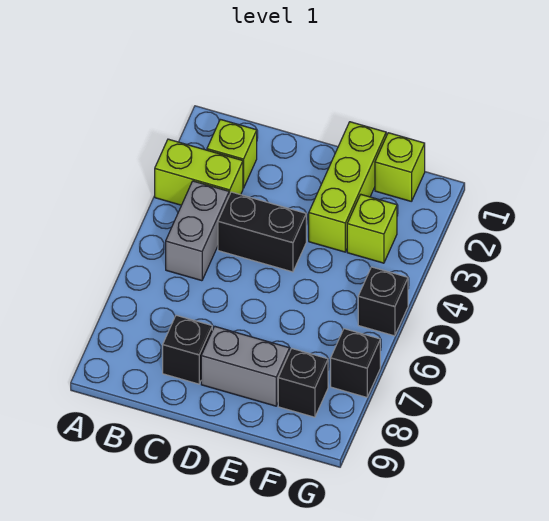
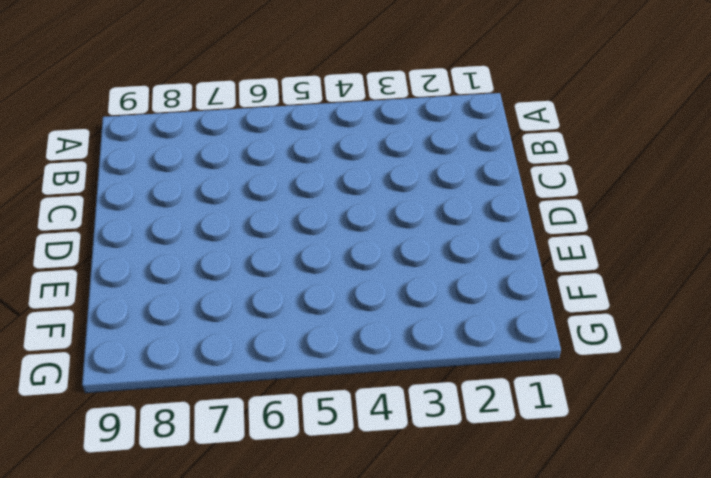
none -> lime 1x2 brick [155,139,243,205]
none -> lime 1x1 brick [207,119,257,188]
none -> grey 1x2 brick [166,181,229,281]

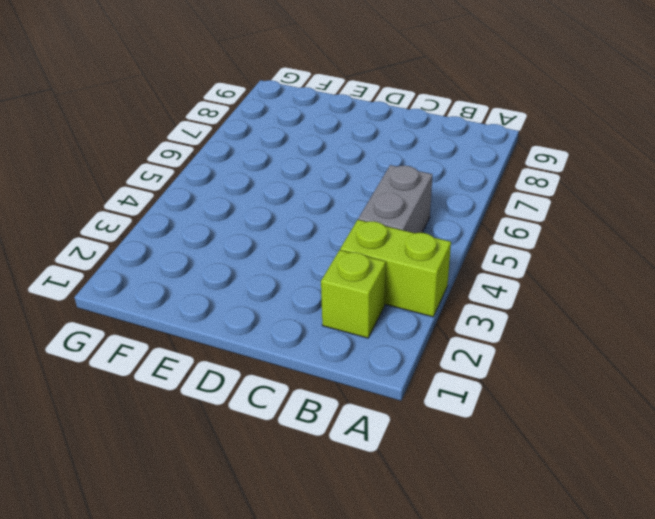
none -> black 1x2 brick [218,192,306,272]
none -> black 1x1 brick [163,315,212,384]
none -> grey 1x2 brick [201,326,290,406]

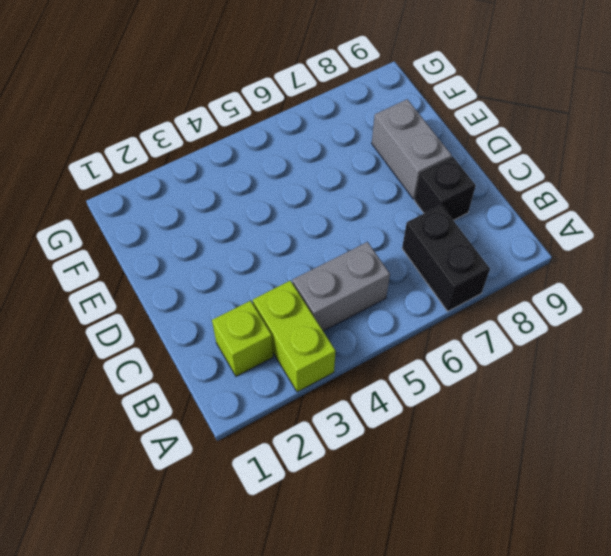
black 1x2 brick [402,205,490,311] -> black 1x2 brick moved to [218,192,306,272]
none -> lime 1x3 brick [309,122,386,252]
none -> lime 1x1 brick [375,133,425,202]
none -> lime 1x1 brick [347,195,397,263]

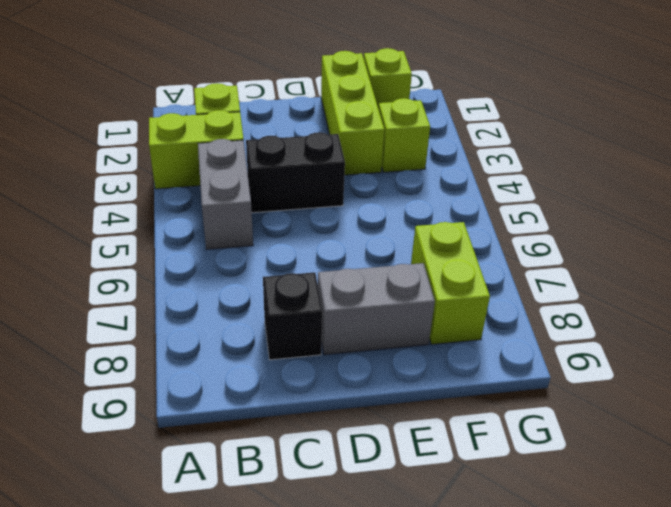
lime 1x2 brick [411,222,490,344] -> black 1x1 brick [278,349,328,417]
none -> black 1x1 brick [358,267,408,336]
none -> black 1x1 brick [331,329,380,397]

